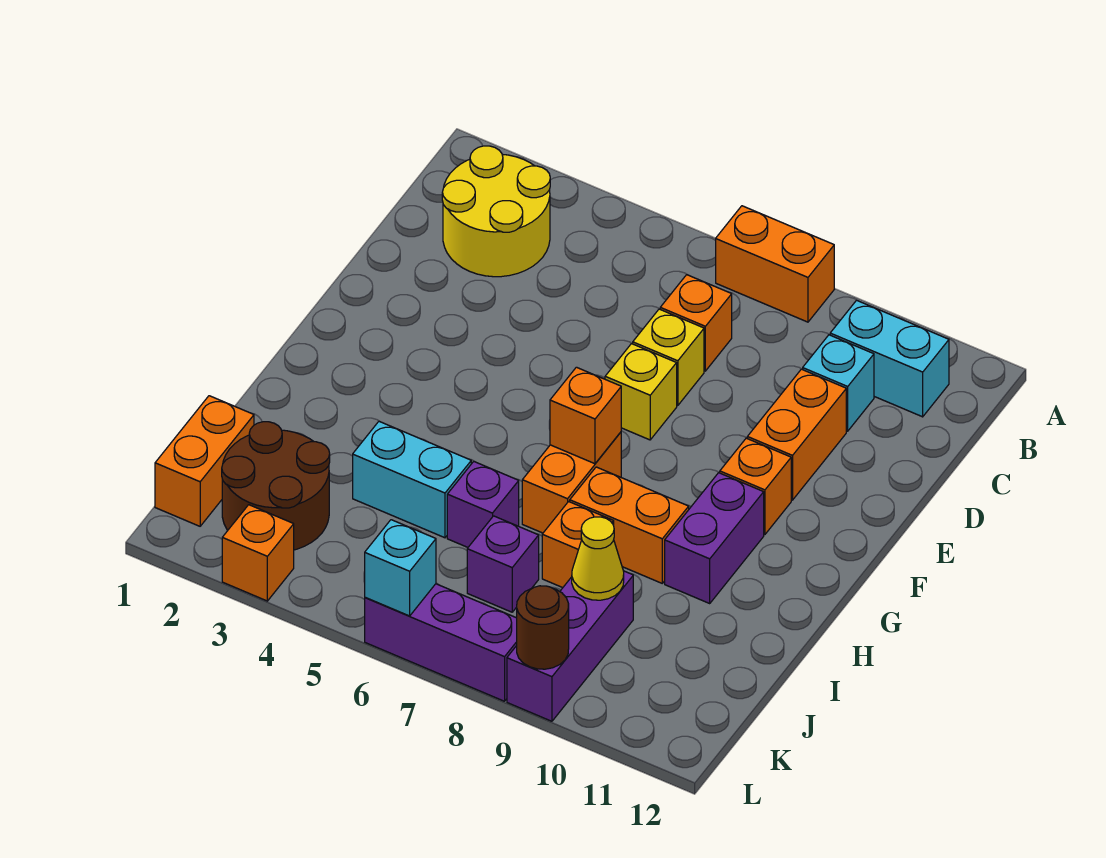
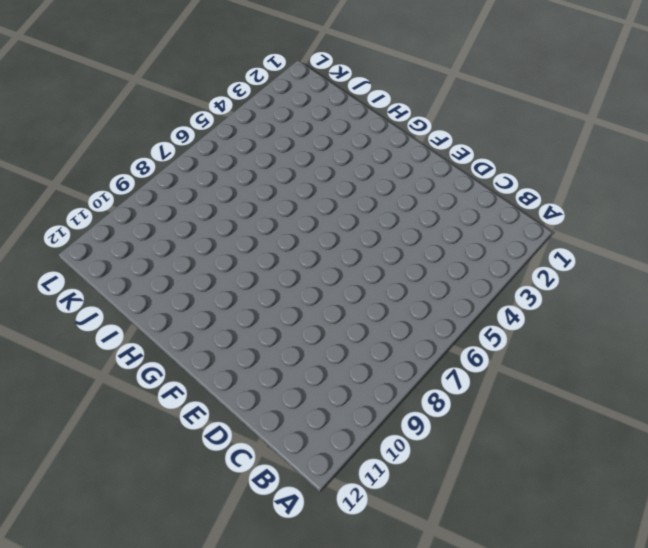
none -> orange 1x2 brick [716,206,834,322]
none -> yellow 2x2 round brick [442,146,550,277]
none -> cyan 1x2 brick [830,300,949,417]

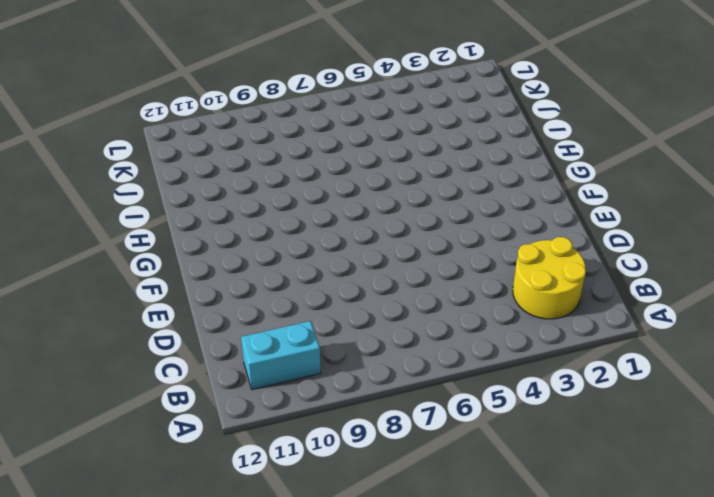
none -> orange 1x2 brick [716,206,834,322]
none -> orange 1x1 brick [660,275,732,371]
none -> cyan 1x1 brick [803,335,874,431]

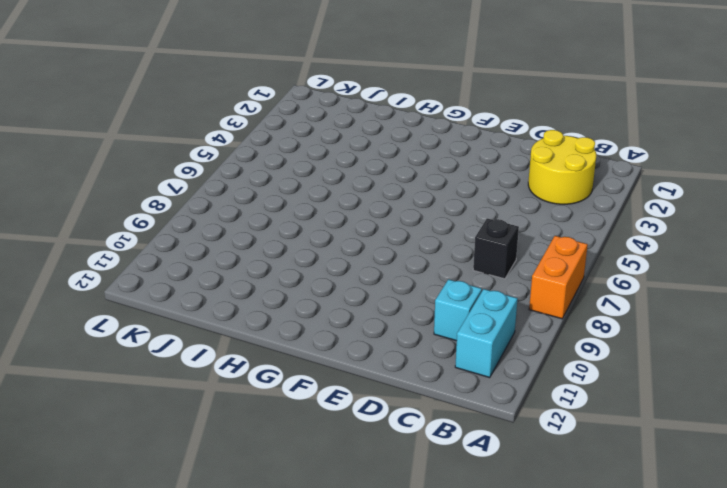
black 1x1 brick [473,218,519,279] -> orange 1x1 brick [660,275,732,371]
none -> yellow 1x1 brick [633,309,704,406]
none -> orange 1x2 brick [747,369,846,500]
none -> yellow 1x1 brick [605,344,677,440]

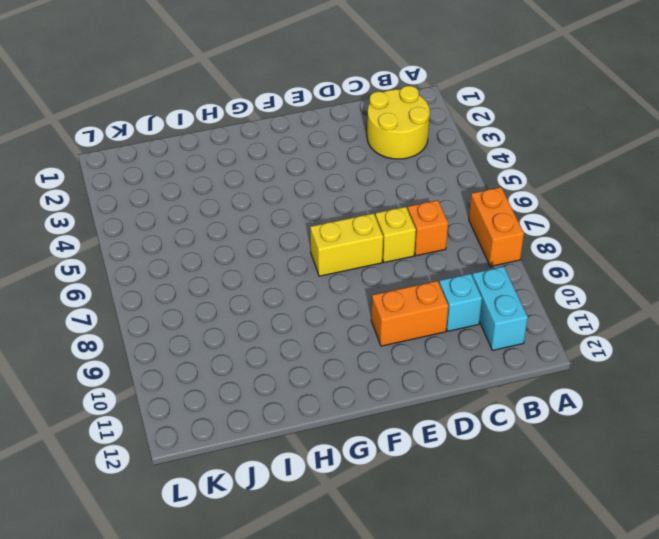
yellow 1x2 brick [310,213,383,276] -> yellow 1x1 brick [605,344,677,440]
none -> orange 1x1 brick [720,438,791,535]
none -> orange 1x2 brick [522,432,621,533]
none -> purple 1x2 brick [665,473,764,603]

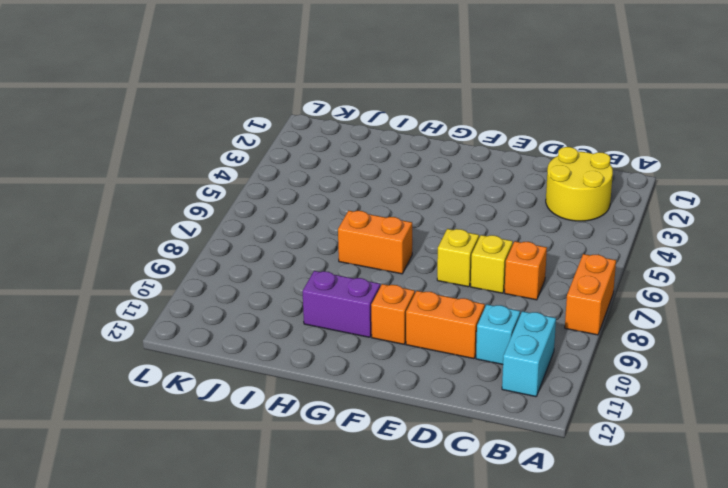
none -> orange 1x2 brick [570,467,689,583]
none -> cyan 1x2 brick [353,421,471,538]
none -> purple 1x1 brick [447,462,519,547]

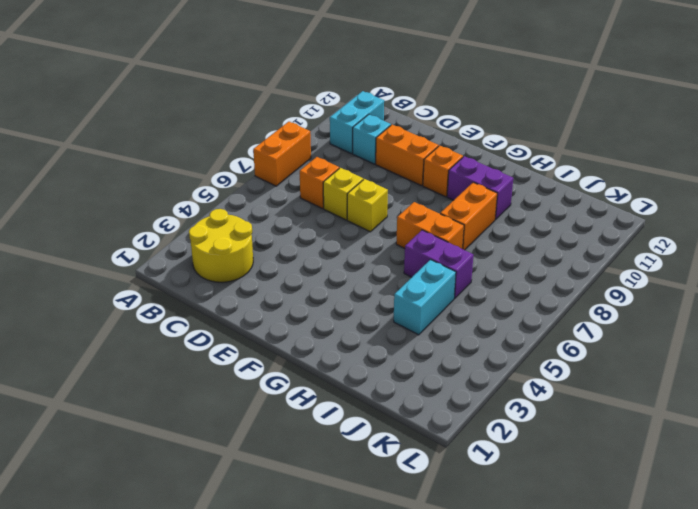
purple 1x2 brick [404,230,473,298] -> purple 1x1 brick [447,462,519,547]
none -> orange 1x1 brick [542,502,614,588]
none -> orange 1x2 brick [155,396,254,526]
none -> brown 2x2 round brick [222,422,330,550]

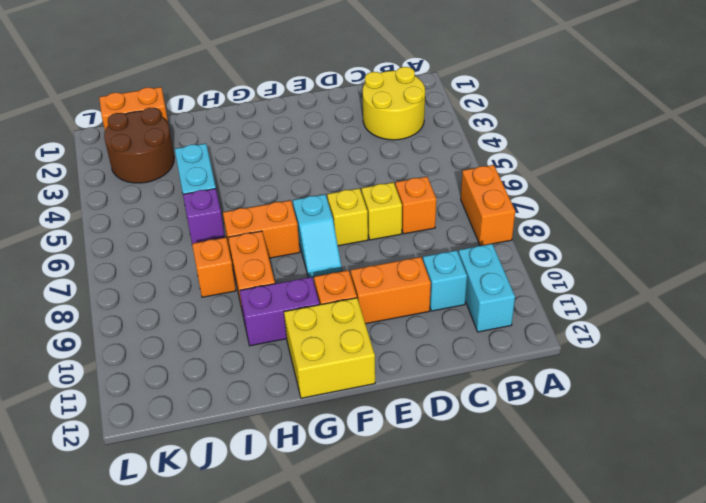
cyan 1x2 slope [293,194,342,278] -> none
yellow 2x2 brick [284,298,375,398] -> none
none -> purple 1x1 brick [467,516,539,612]
none -> purple 1x3 brick [507,571,633,721]
none -> orange 1x1 brick [222,505,294,601]

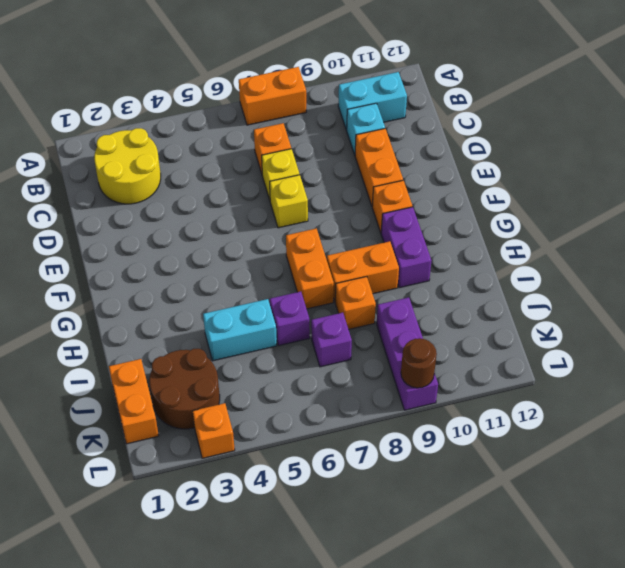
none -> purple 1x3 brick [365,584,517,701]
none -> orange 1x1 brick [550,367,621,464]
none -> yellow 1x1 cone [572,517,624,600]

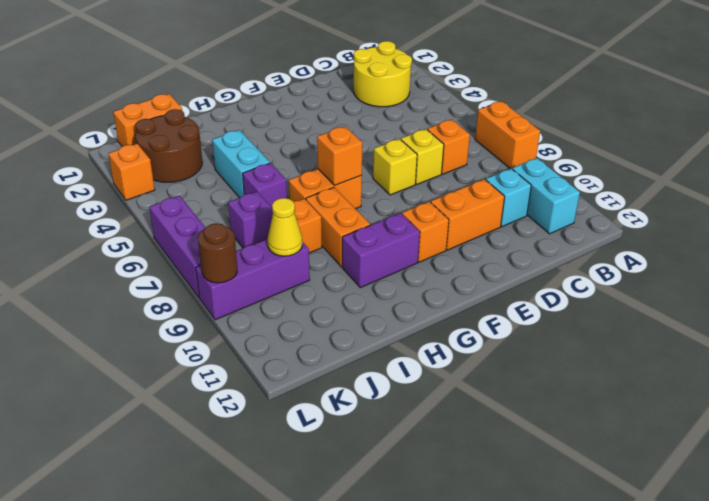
none -> cyan 1x1 brick [365,520,436,616]

